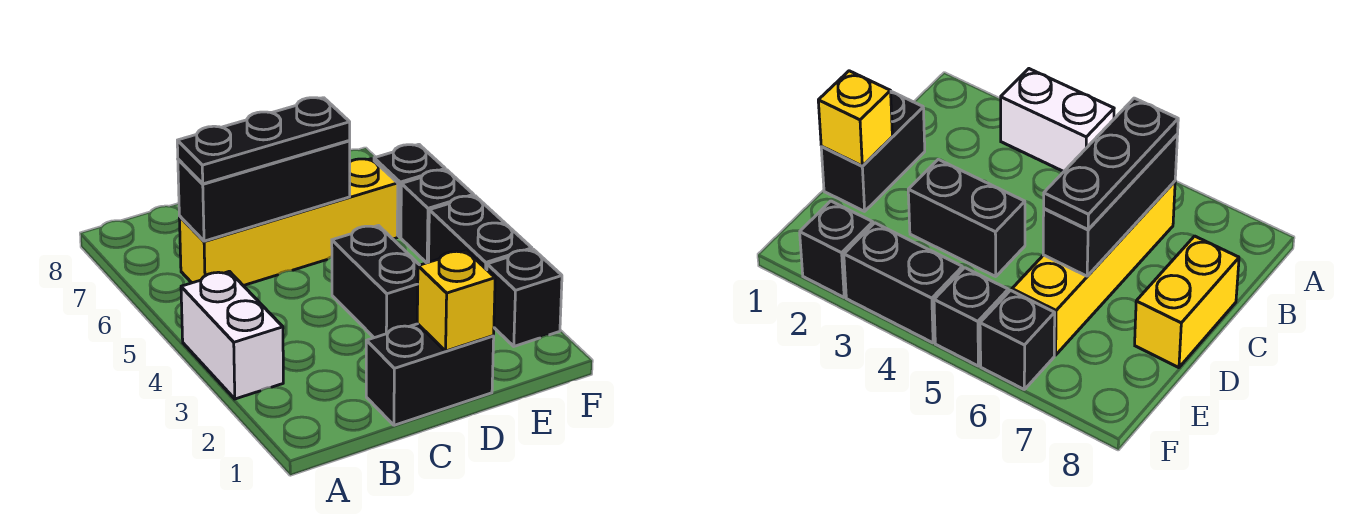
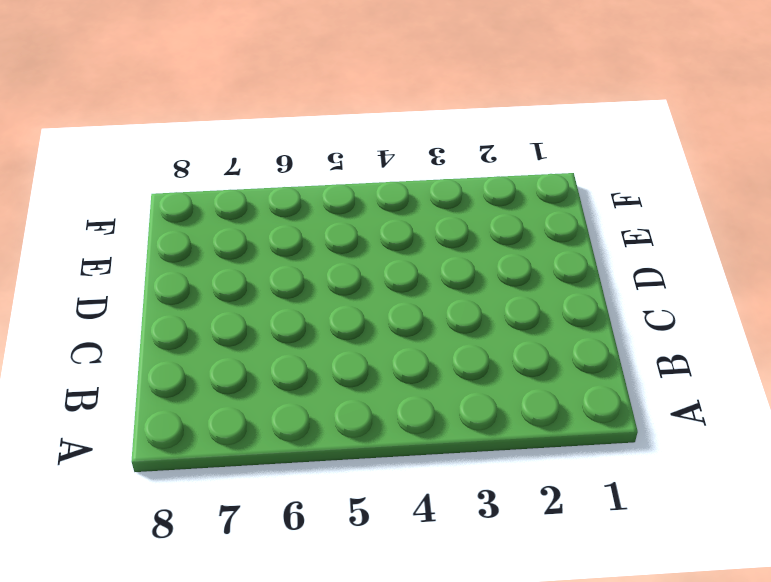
none -> white 1x2 brick [181,271,283,399]
none -> yellow 1x4 brick [179,159,398,286]
none -> black 1x2 brick [366,324,494,425]

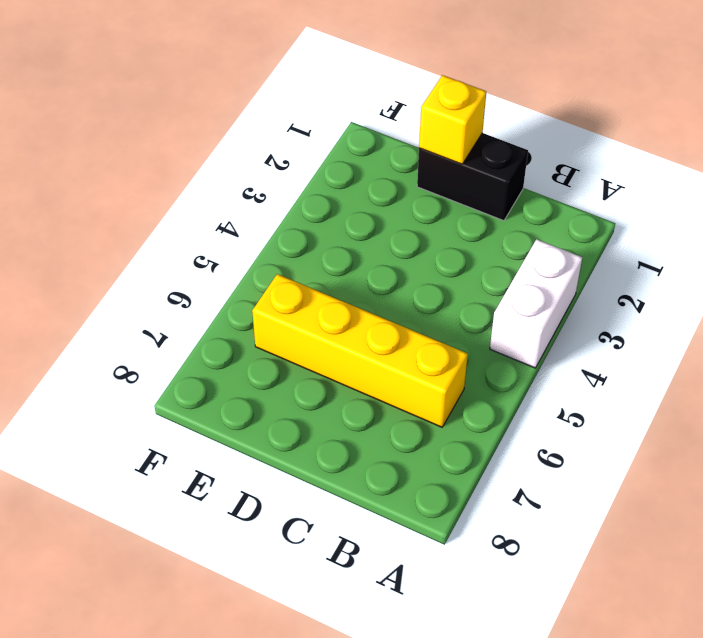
none -> yellow 1x2 brick [1135,236,1239,368]
none -> black 1x2 brick [332,226,419,338]
none -> black 1x1 brick [487,249,562,346]

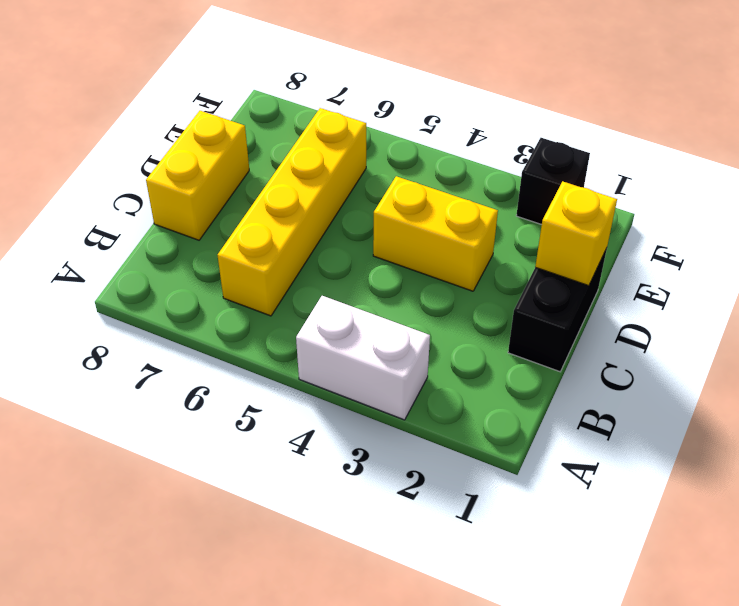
yellow 1x2 brick [373,176,498,291] -> black 1x2 brick [332,226,419,338]
none -> black 1x2 brick [429,196,532,270]
none -> black 1x1 brick [401,170,474,263]
none -> black 1x1 brick [374,144,445,237]

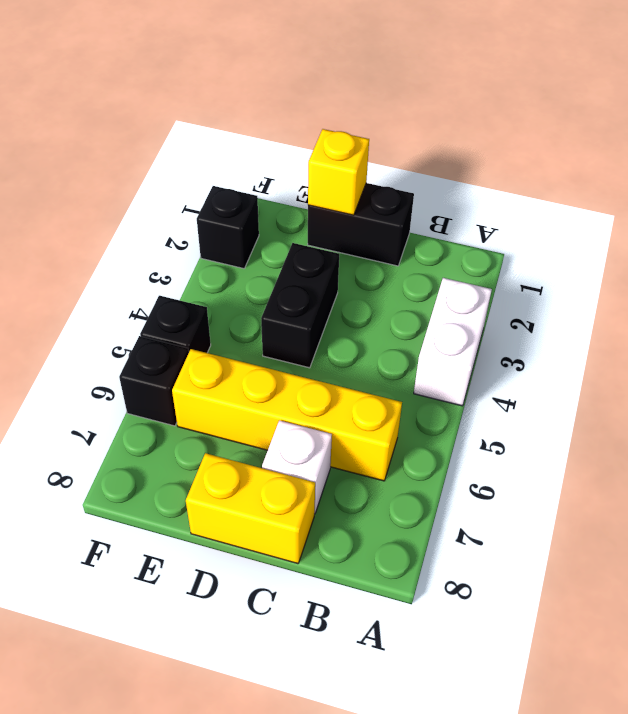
white 1x1 brick [262,420,332,514] -> none
none -> black 1x2 brick [429,196,532,270]
none -> black 1x3 brick [178,141,350,241]
none -> black 1x3 plate [177,98,350,184]

